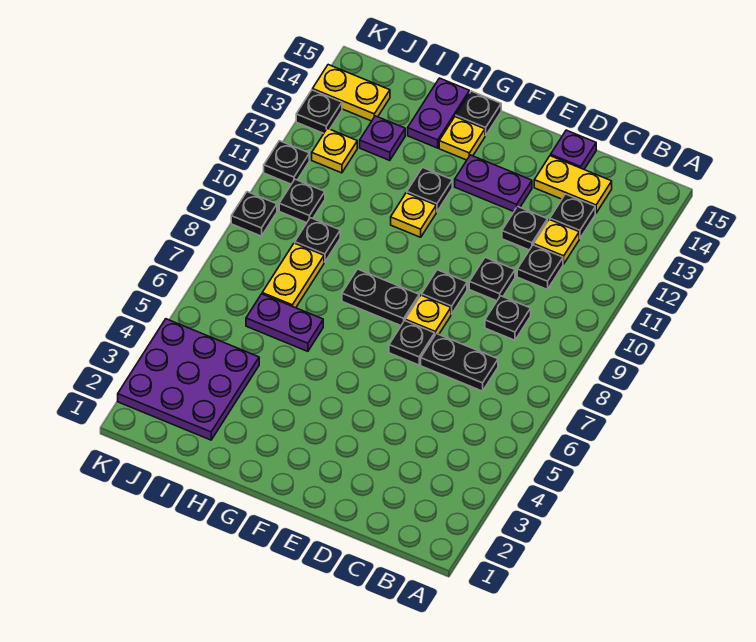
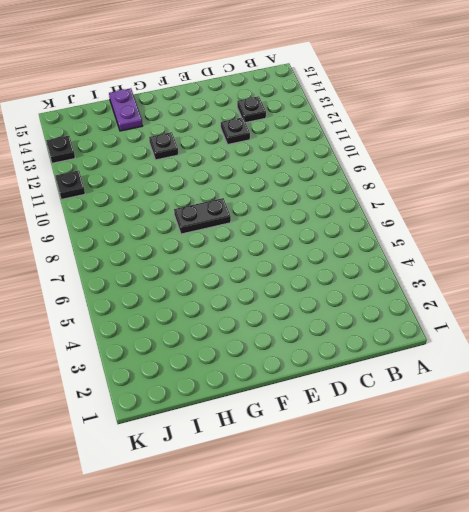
none -> black 1x2 plate [421,334,498,391]
none -> black 1x1 plate [485,296,531,340]
none -> black 1x1 plate [517,245,563,289]
none -> yellow 1x1 plate [534,220,579,264]

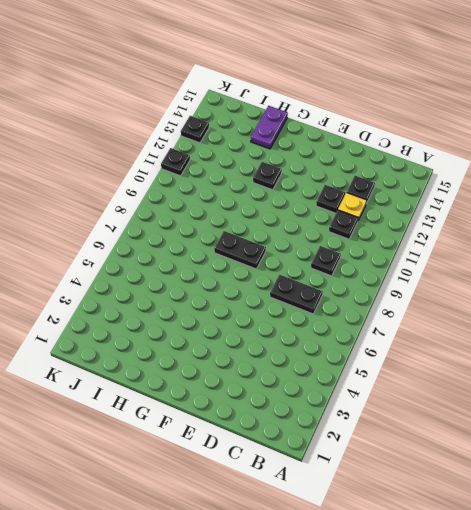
none -> yellow 1x2 plate [534,156,612,213]
none -> black 1x1 plate [469,257,515,301]
none -> purple 1x1 plate [551,130,596,169]
none -> black 1x1 plate [389,321,435,365]

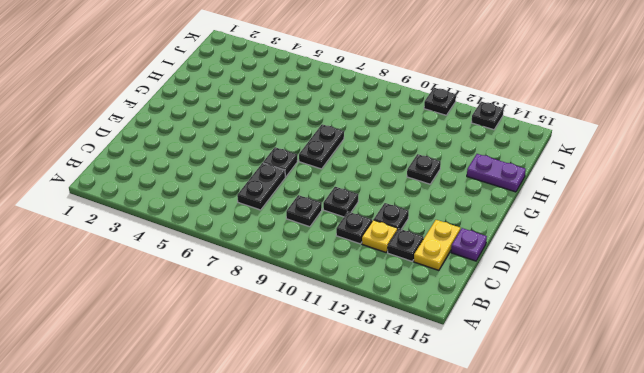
none -> yellow 1x1 plate [405,295,451,334]
none -> black 1x1 plate [422,270,467,314]
none -> purple 1x2 plate [455,155,532,211]
none -> yellow 1x1 plate [391,193,436,237]

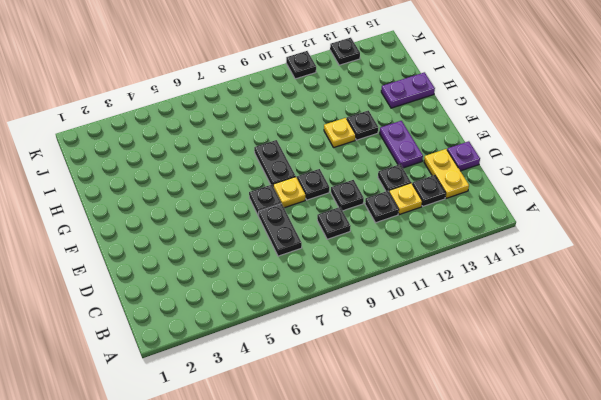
none -> yellow 1x1 plate [439,117,485,160]
none -> black 1x1 plate [456,91,501,136]
none -> purple 1x2 plate [246,294,323,351]
none -> purple 3x3 plate [118,319,259,440]

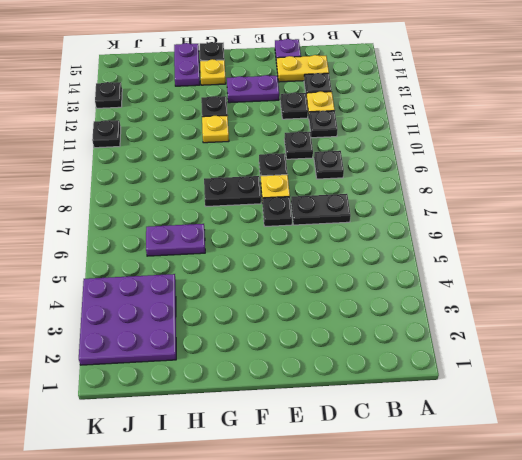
none -> yellow 1x2 plate [262,243,324,308]
none -> black 1x1 plate [295,218,340,262]
none -> purple 1x1 plate [360,116,405,161]
none -> black 1x1 plate [279,179,325,223]

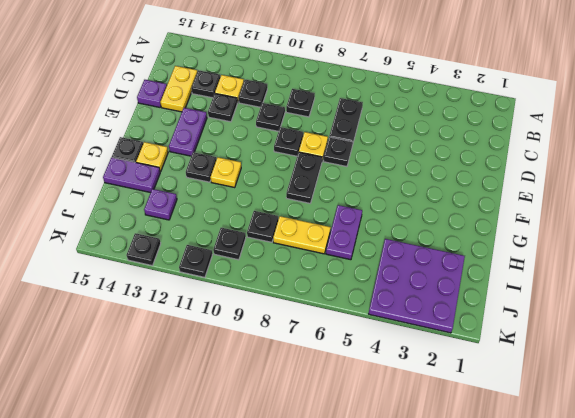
none -> yellow 1x1 plate [312,128,357,173]
none -> yellow 1x2 plate [313,65,390,121]
none -> black 1x1 plate [231,192,277,236]

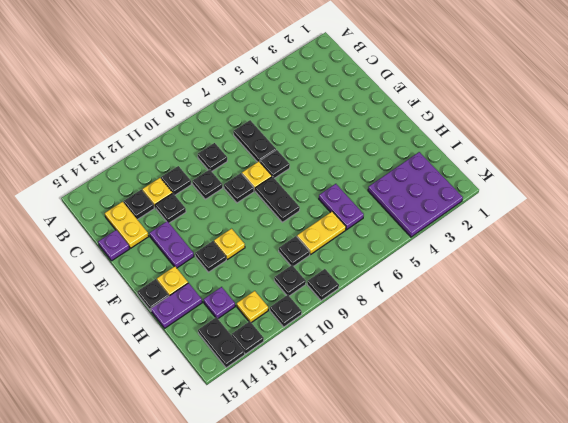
black 1x2 plate [198,317,245,368] -> yellow 1x2 plate [313,65,390,121]

